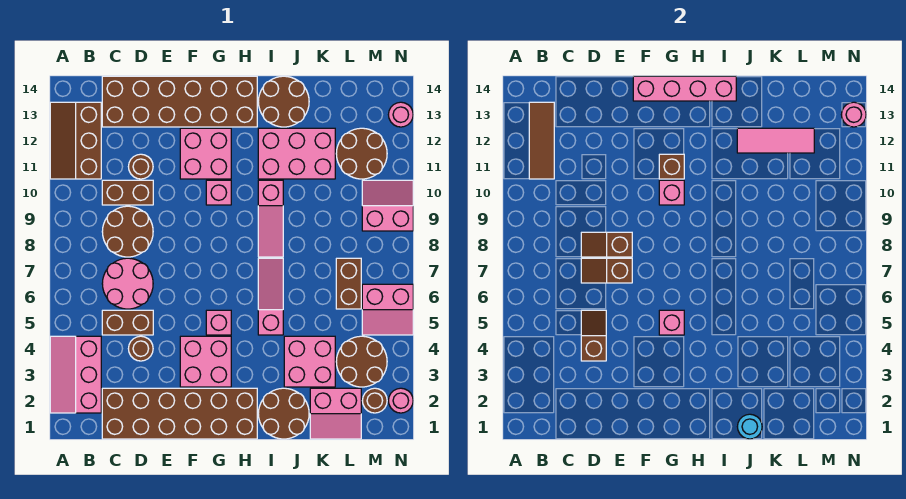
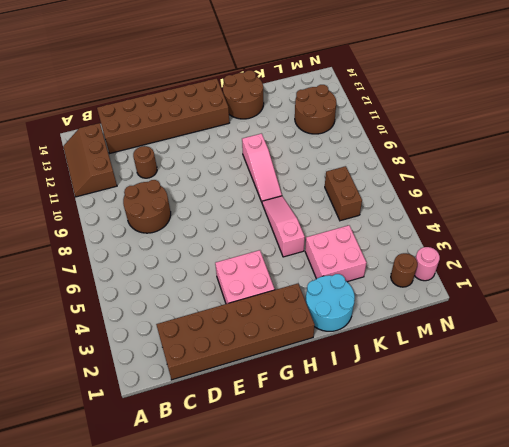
cyan 2x2 round brick [306,274,355,331] -> brown 2x2 round brick [258,388,309,439]
none -> pink 2x3 slope [50,336,101,413]
none -> brown 1x2 brick [102,310,153,335]
none -> pink 2x2 round brick [102,258,153,309]
none -> brown 1x2 brick [102,180,153,205]

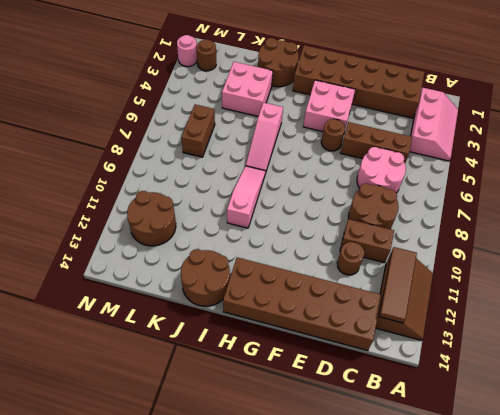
brown 1x3 brick [341,122,412,163] -> brown 1x2 brick [102,310,153,335]
brown 1x1 round brick [321,119,345,151] -> brown 1x1 round brick moved to [128,336,153,361]
none -> pink 2x2 brick [180,128,231,179]
none -> pink 1x1 brick [206,310,231,335]
none -> pink 1x1 brick [206,180,231,205]
none -> pink 2x3 brick [258,128,335,179]

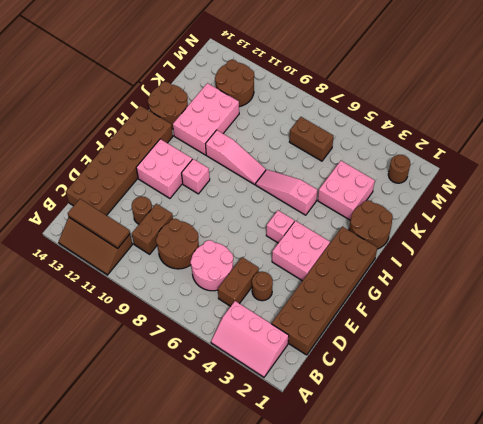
none -> pink 2x2 slope [310,388,361,439]
none -> brown 2x2 round brick [336,336,387,387]
none -> pink 2x2 slope [362,284,413,335]
none -> pink 2x2 slope [362,180,413,231]

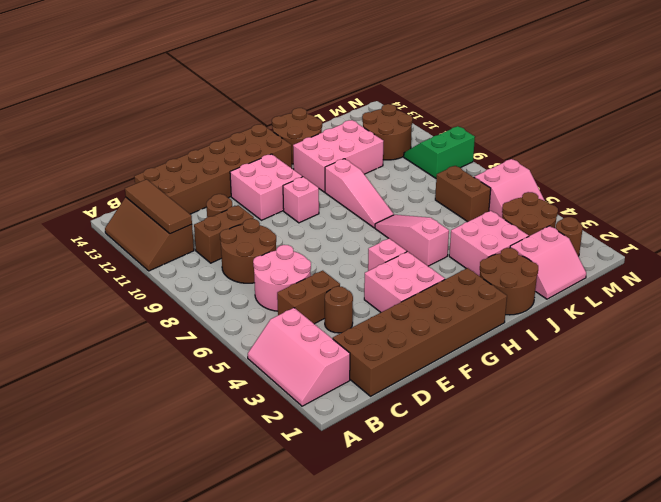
green 2x2 slope [404,126,475,178] -> pink 2x2 slope [362,180,413,231]
none -> pink 1x1 round brick [388,388,413,413]
none -> pink 1x1 round brick [388,102,413,127]
none -> brown 1x2 slope [581,310,606,361]
none -> brown 1x2 slope [581,258,632,283]

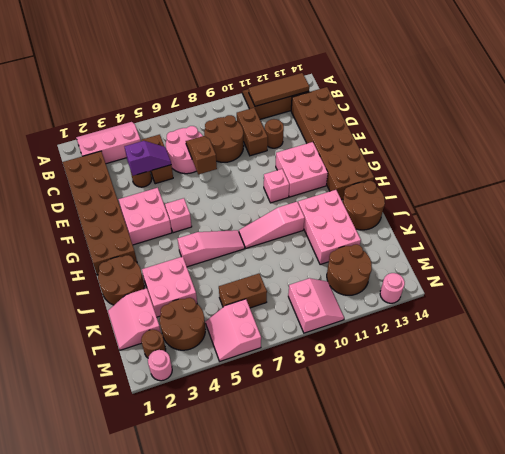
purple 1x2 slope [124,141,171,176] -> brown 1x2 slope [581,310,606,361]
none -> brown 1x2 slope [581,232,632,257]
none -> pink 1x4 brick [633,76,736,101]
none -> pink 1x1 brick [659,310,684,335]
none -> pink 1x1 brick [659,180,684,205]

